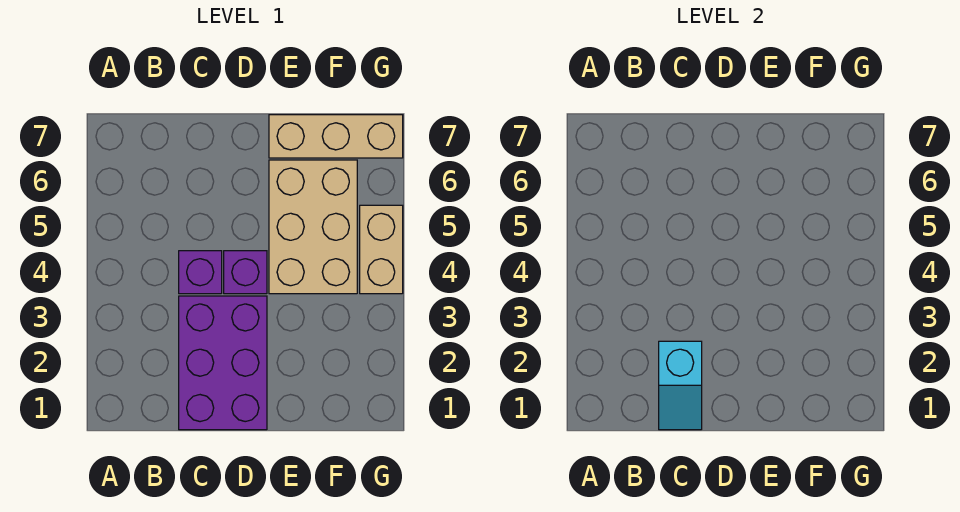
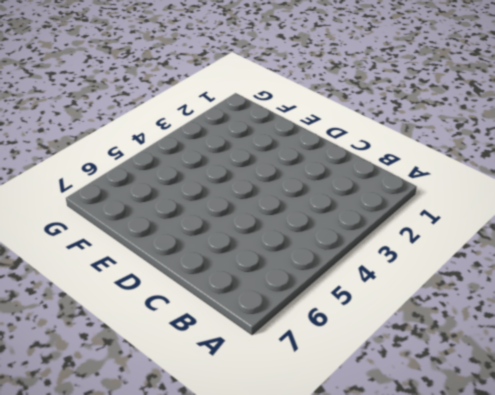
none -> purple 2x3 brick [179,296,267,430]
none -> purple 1x1 brick [179,251,222,294]

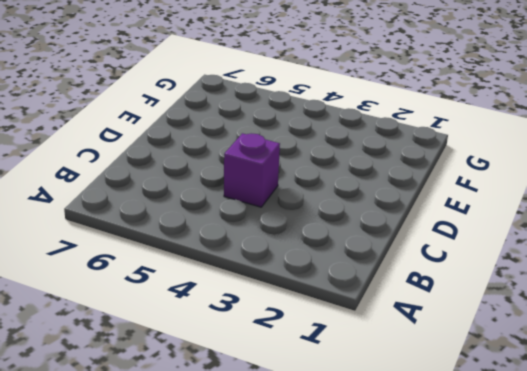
none -> purple 2x3 brick [179,296,267,430]
none -> purple 1x1 brick [224,251,267,294]

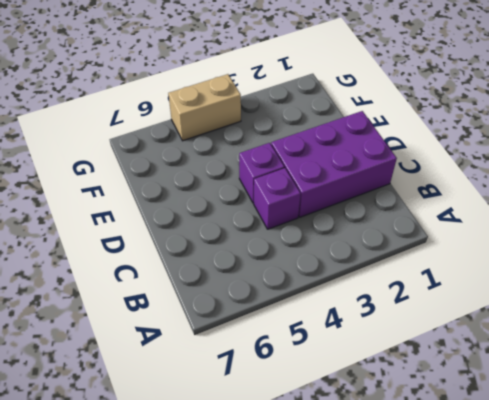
none -> tan 2x3 brick [269,160,357,294]
none -> tan 1x3 brick [269,115,403,158]

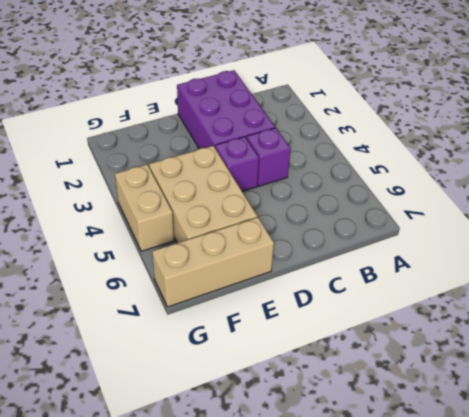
none -> cyan 1x2 slope [659,341,702,430]

